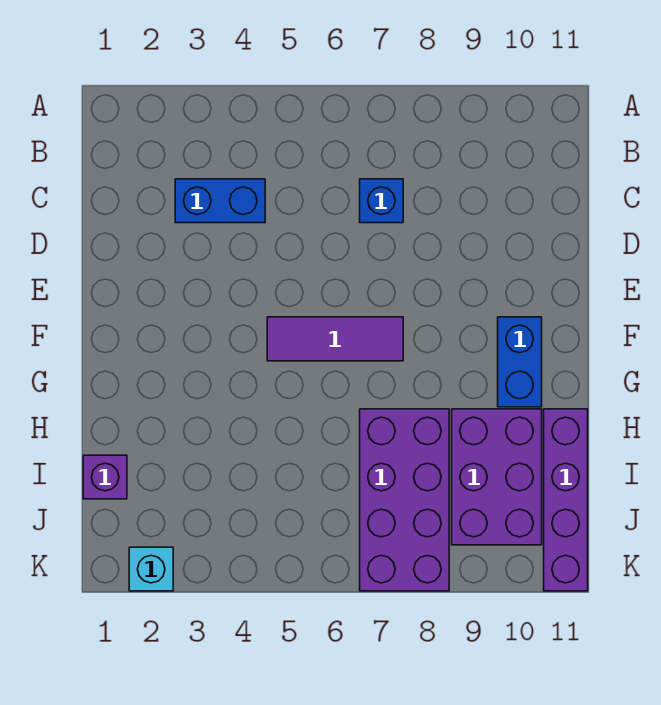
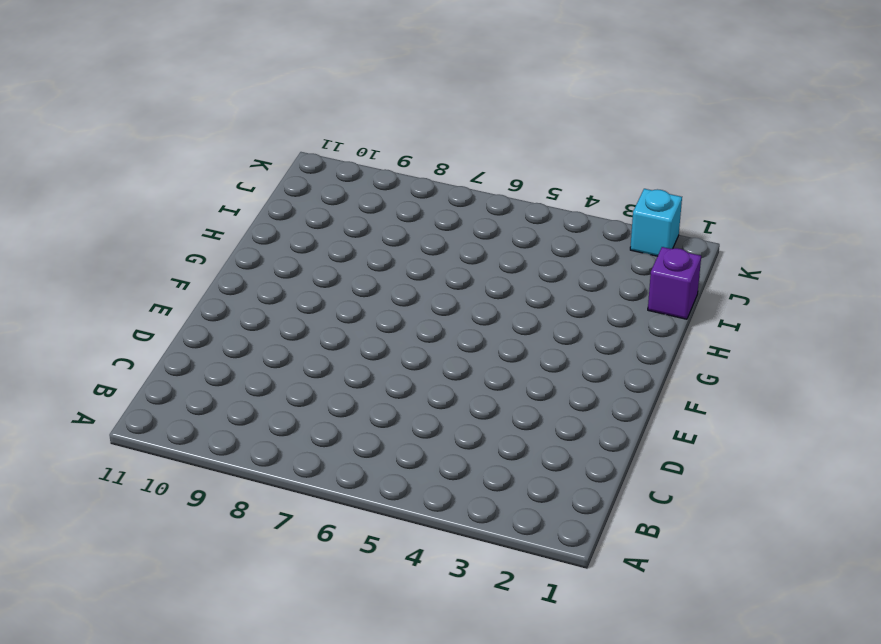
none -> blue 1x2 brick [175,179,265,223]
none -> blue 1x1 brick [360,179,403,223]

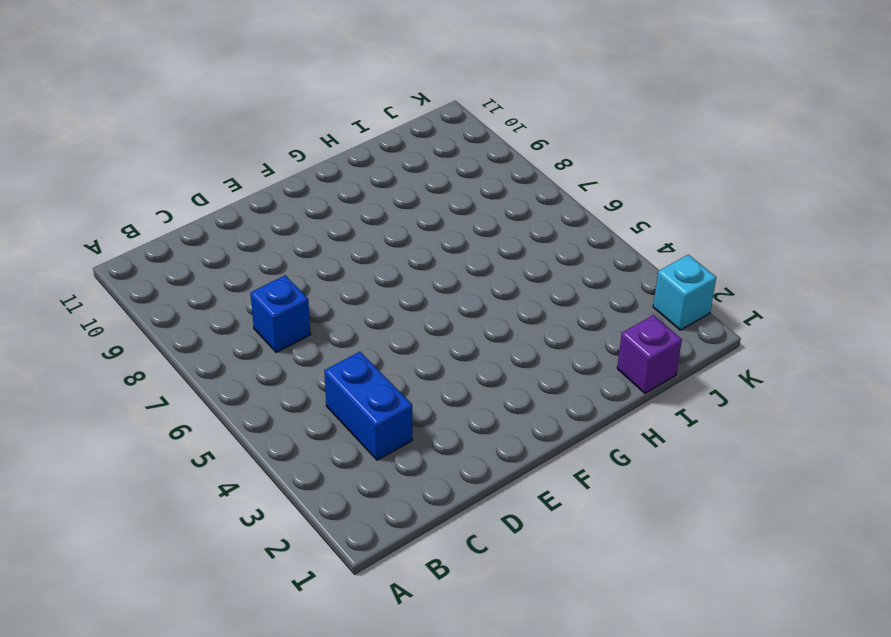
none -> purple 1x3 tile [267,317,403,361]
none -> blue 1x2 brick [498,317,542,407]

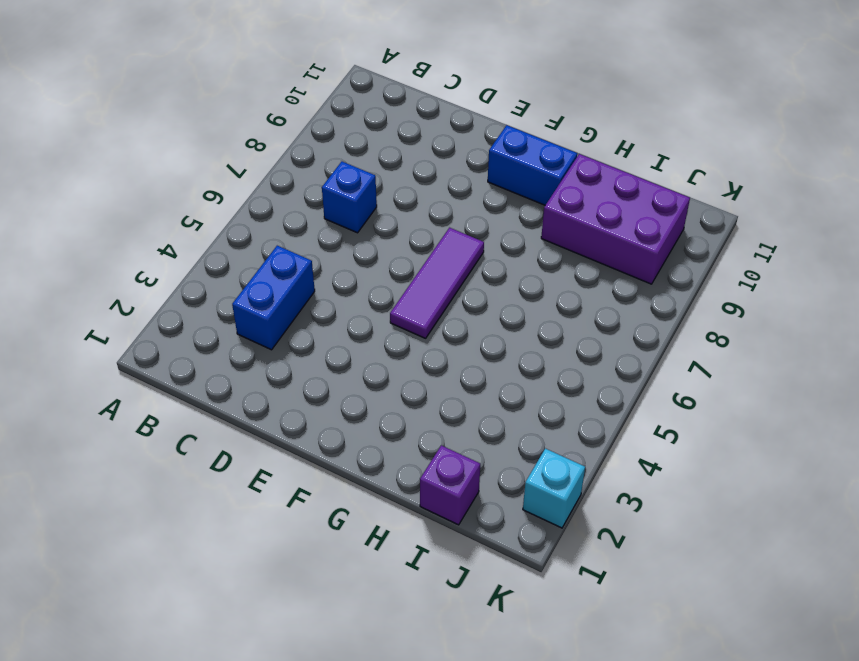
none -> purple 2x4 brick [360,409,449,591]
none -> purple 1x4 brick [544,409,588,591]

